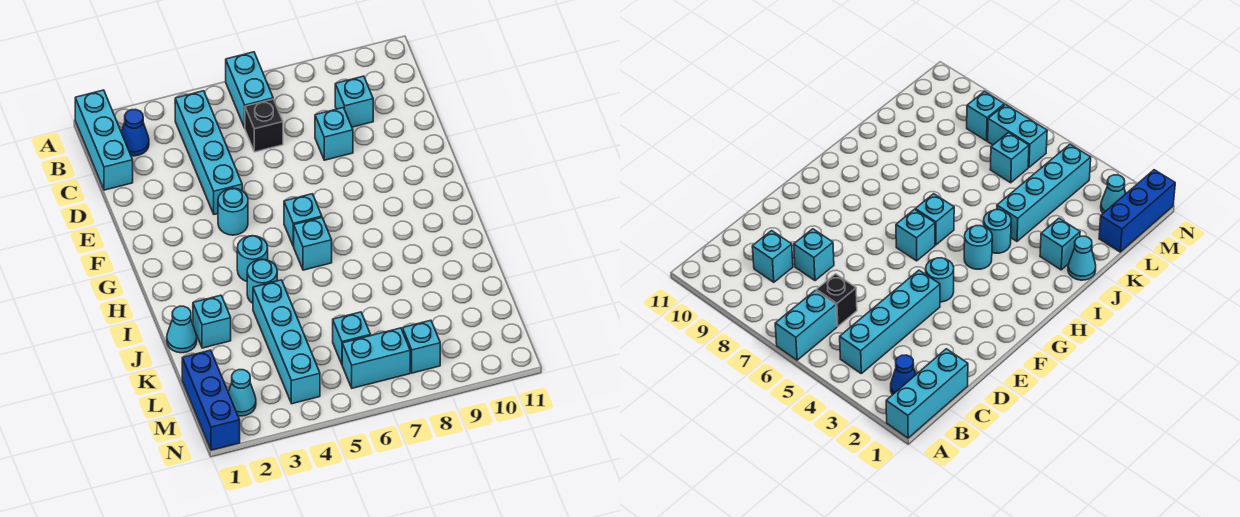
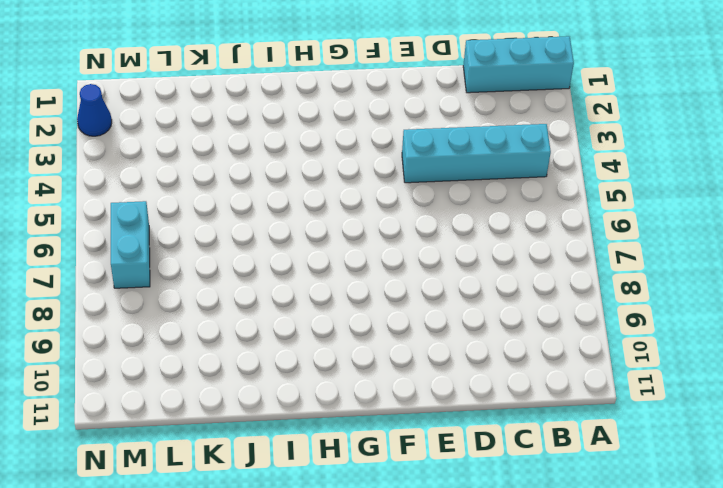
blue 1x1 cone [77,84,112,136] -> blue 1x1 cone moved to [121,109,149,156]
none -> cyan 1x2 brick [226,52,273,128]
none -> black 1x1 brick [245,99,283,152]
none -> cyan 1x1 brick [335,76,373,127]

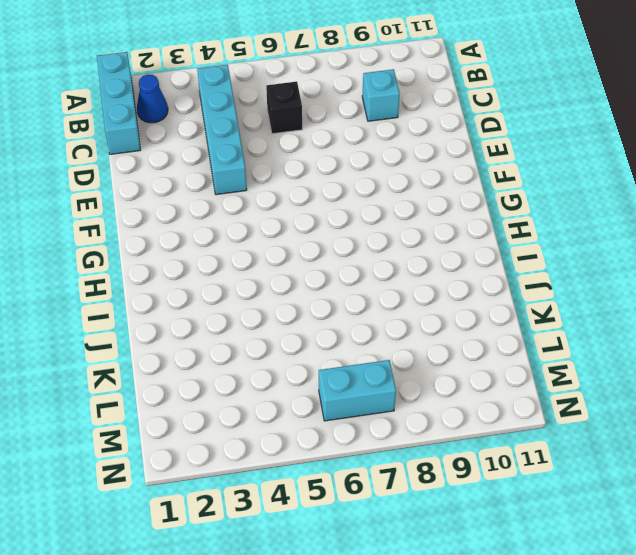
none -> cyan 1x2 brick [226,52,273,128]
none -> cyan 1x1 brick [315,108,353,160]
none -> cyan 1x1 round brick [218,188,248,235]

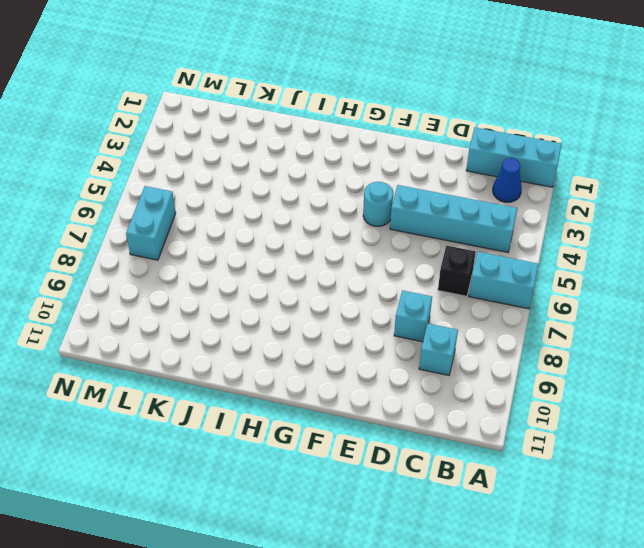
none -> cyan 1x1 brick [284,194,322,246]
none -> cyan 1x1 round brick [237,236,268,281]
none -> cyan 1x1 brick [293,218,332,270]

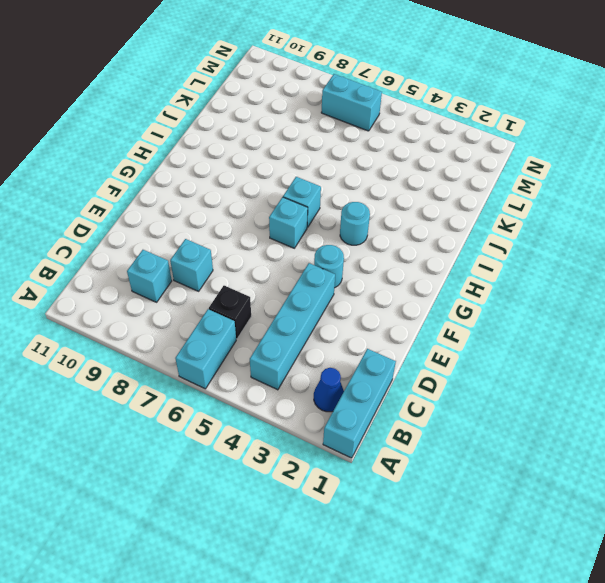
none -> cyan 1x1 round brick [247,259,277,303]
none -> cyan 1x1 cone [167,306,197,353]
none -> cyan 1x1 brick [193,295,231,348]

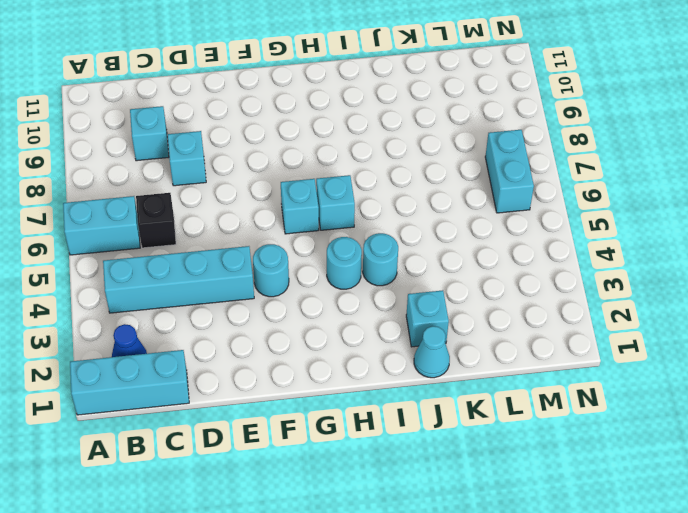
none -> cyan 1x4 brick [253,280,320,404]
none -> blue 1x3 brick [182,350,240,450]
none -> cyan 1x1 brick [333,312,371,364]

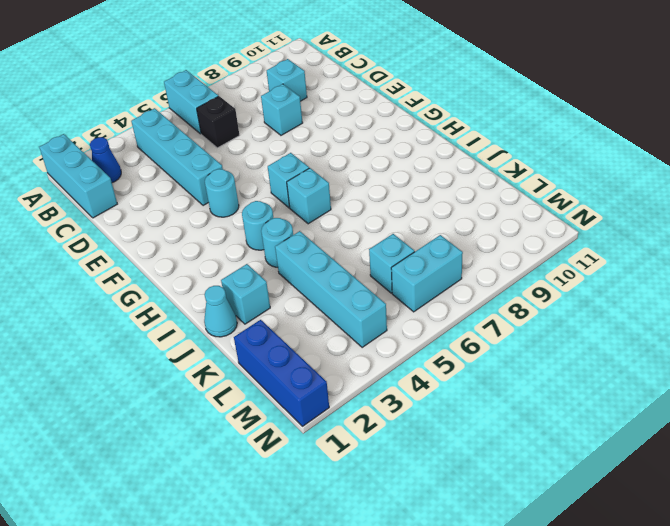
none -> cyan 1x1 cone [228,370,256,416]
none -> cyan 1x1 brick [403,320,440,373]

